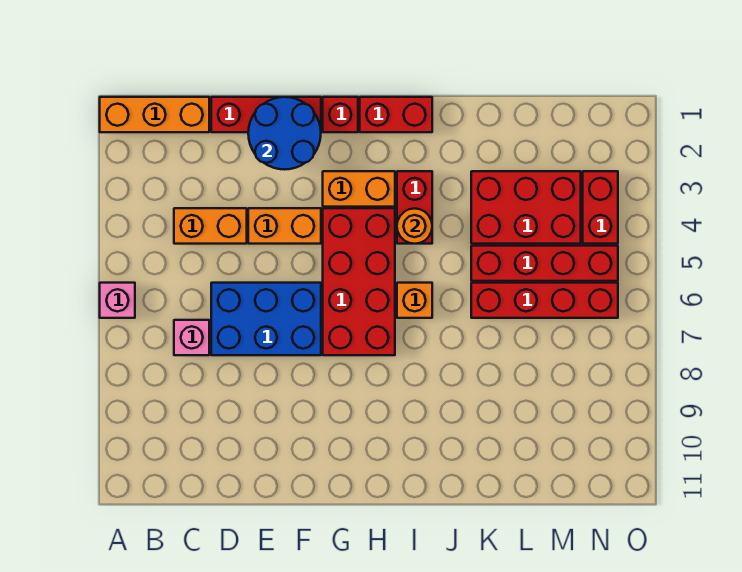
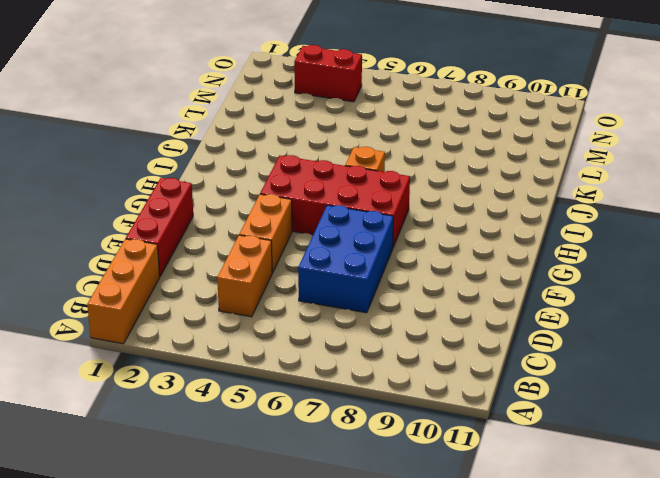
none -> pink 1x1 brick [100,283,135,318]
none -> pink 1x1 brick [174,320,209,355]
none -> red 1x1 brick [323,97,358,132]

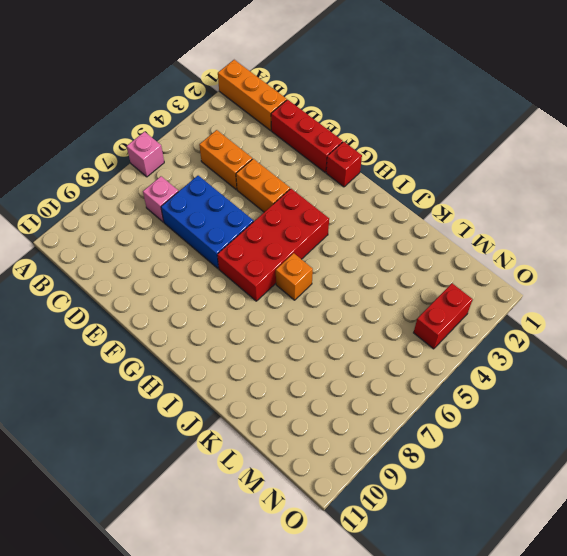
none -> orange 1x2 brick [323,171,395,207]
none -> red 1x2 brick [360,97,432,132]
none -> red 1x2 brick [397,171,432,244]

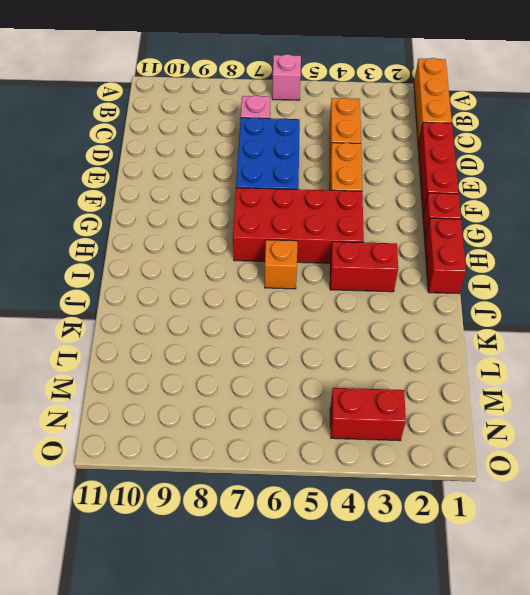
none -> orange 1x2 brick [323,171,395,207]
none -> red 2x3 brick [471,171,581,244]
none -> red 1x4 brick [471,246,618,281]

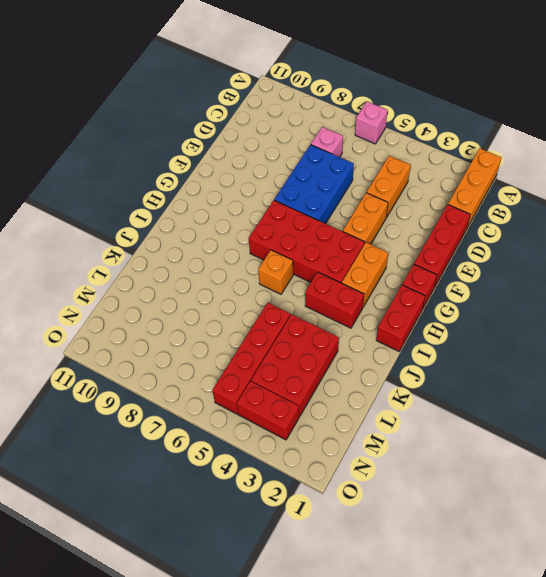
none -> red 1x4 brick [471,283,618,318]
none -> blue 2x2 round brick [248,97,321,170]
none -> orange 1x1 round brick [397,208,432,244]

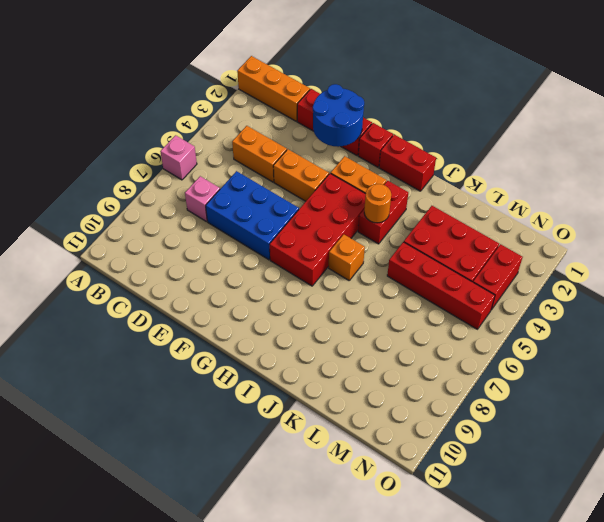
none -> red 1x4 brick [471,283,618,318]

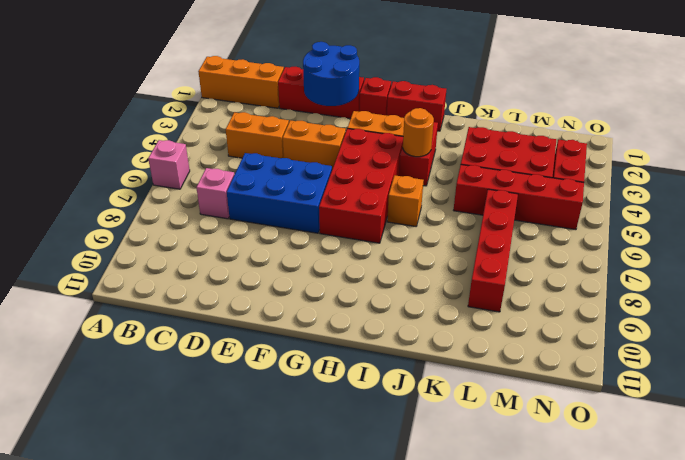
red 1x4 brick [468,189,518,312] -> red 1x4 brick turned to [471,283,618,318]

